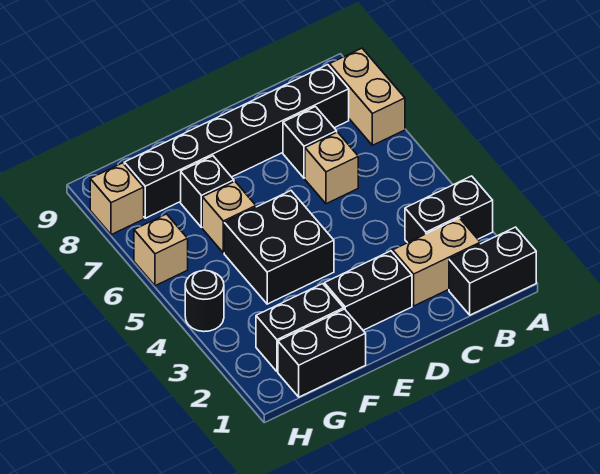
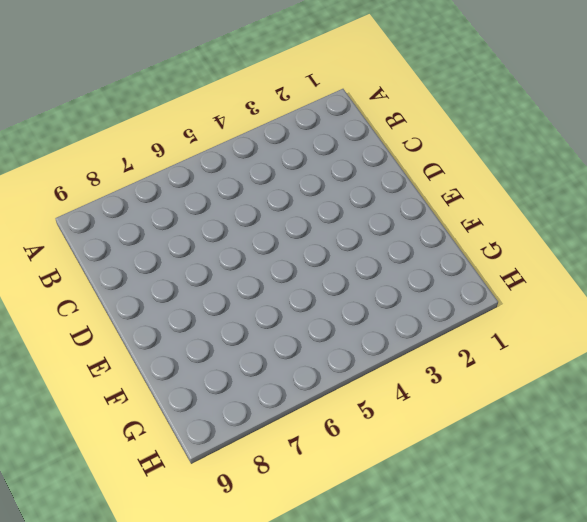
none -> black 1x2 brick [449,227,536,315]
none -> black 1x2 brick [405,176,493,243]
none -> tan 1x2 brick [330,48,405,145]

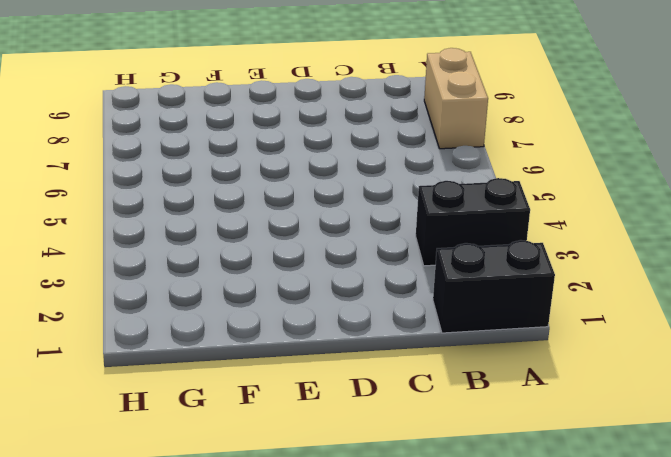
none -> tan 1x2 brick [393,218,480,306]
none -> black 1x6 brick [124,65,349,218]
none -> tan 1x1 brick [305,132,358,204]

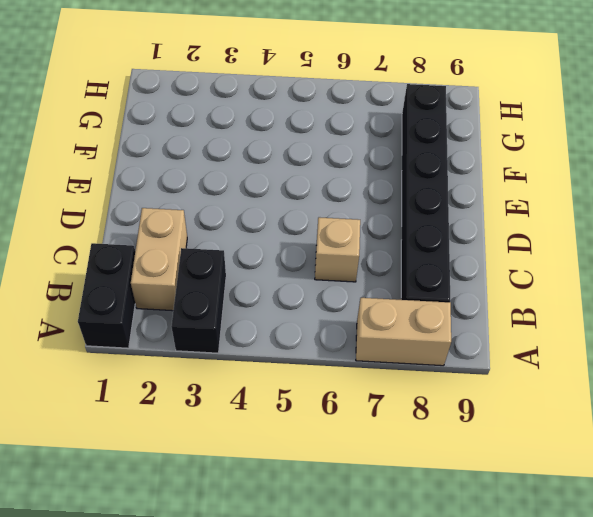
none -> black 1x1 brick [283,107,337,178]
none -> black 1x2 brick [324,251,412,330]
none -> black 2x2 brick [224,191,334,304]

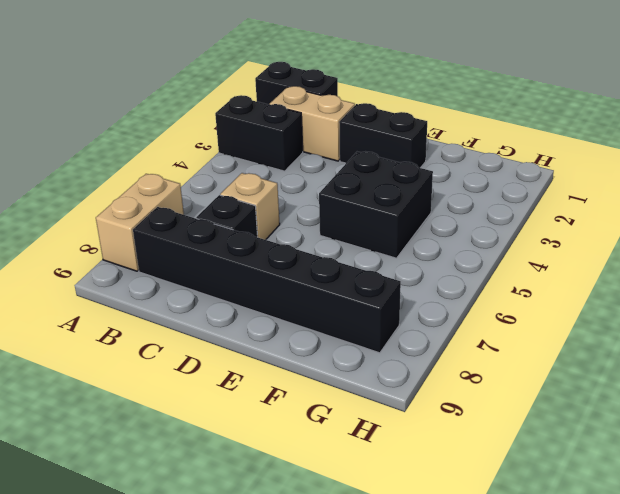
none -> black 1x2 brick [278,309,366,397]
none -> black 1x2 brick [256,284,344,372]
none -> tan 1x1 brick [202,181,256,253]

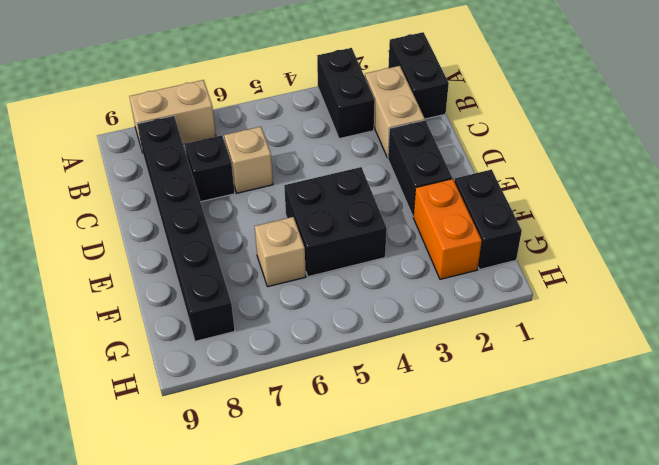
orange 1x2 brick [413,179,482,279] -> black 1x2 brick [256,284,344,372]
none -> black 1x1 brick [181,156,234,227]
none -> black 1x1 round brick [185,270,224,332]
none -> tan 1x1 brick [134,214,188,286]

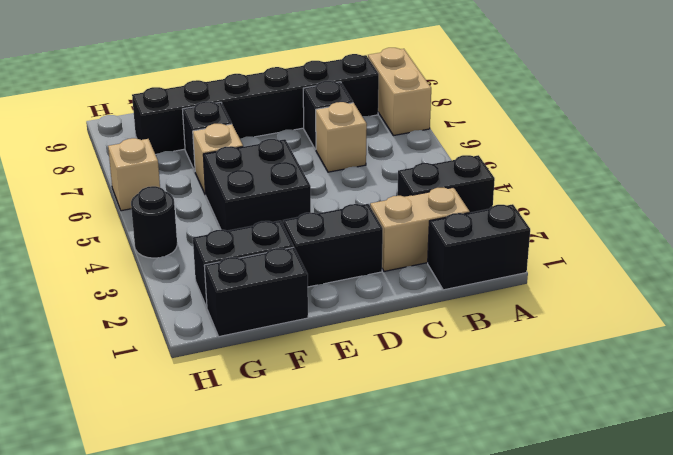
none -> tan 1x1 brick [90,163,144,235]

